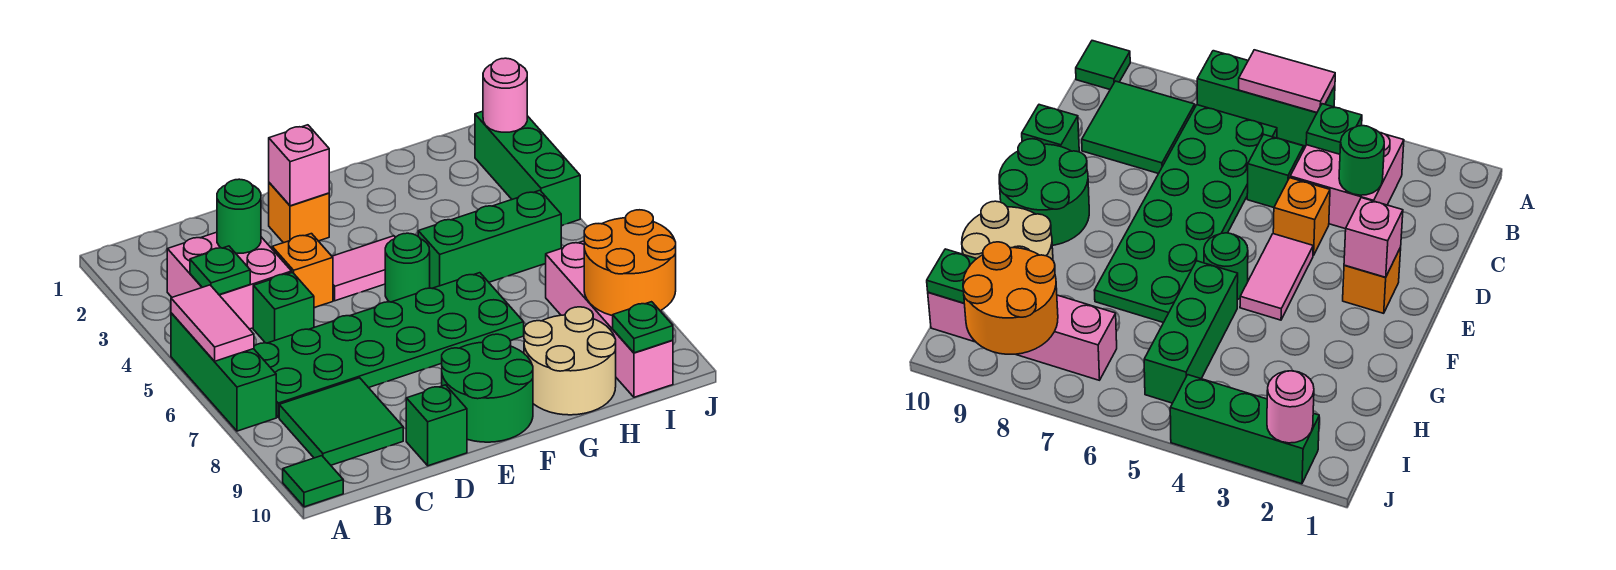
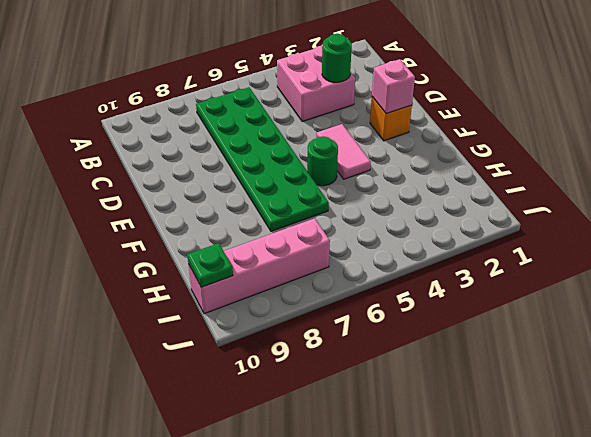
none -> green 1x3 brick [171,313,276,431]
none -> green 1x1 tile [283,456,343,507]
none -> green 2x2 tile [279,378,403,465]

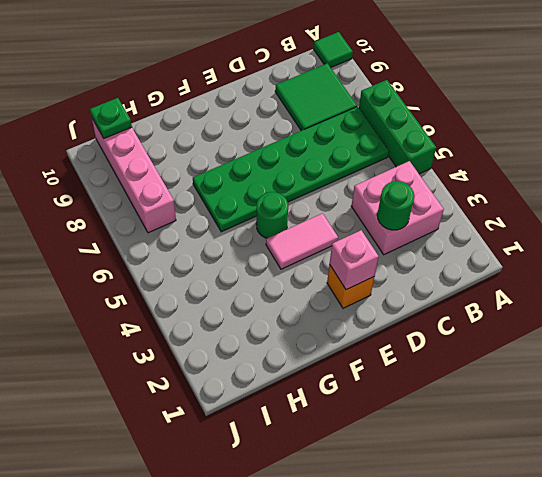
none -> green 1x1 brick [253,273,314,343]
none -> orange 1x1 brick [272,234,333,308]
none -> green 1x1 brick [406,385,467,466]

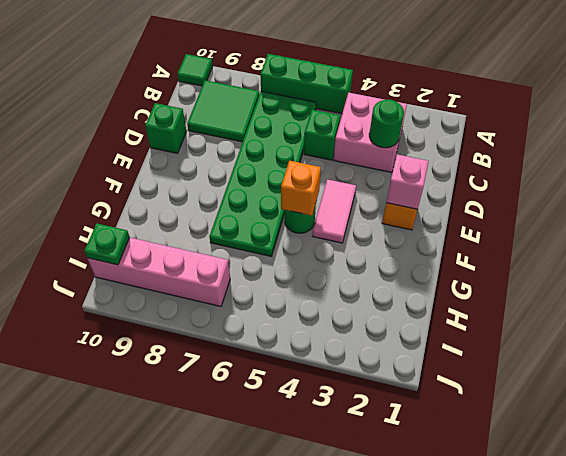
orange 1x1 brick [281,161,321,216] -> orange 1x1 brick moved to [272,234,333,308]
none -> green 2x2 round brick [442,334,533,442]
none -> green 1x3 brick [418,190,561,288]
none -> tan 2x2 round brick [524,307,616,415]

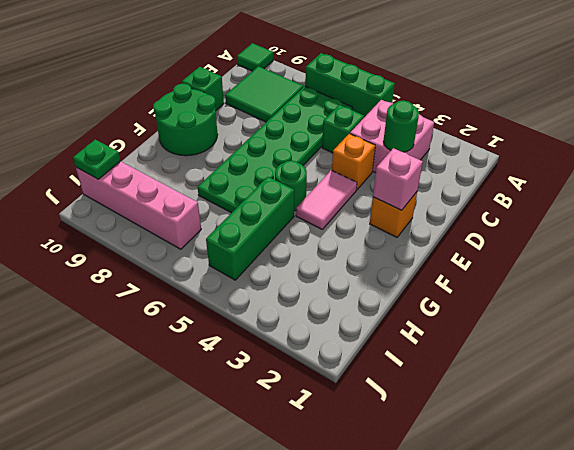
none -> tan 2x2 round brick [524,307,616,415]
none -> green 1x3 brick [475,111,580,226]
none -> pink 1x2 tile [171,285,254,361]

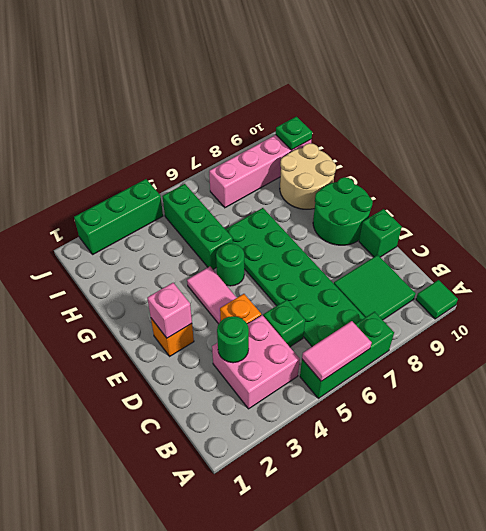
none -> green 1x1 plate [190,246,250,295]
none -> orange 2x2 round brick [584,210,676,316]
none -> pink 1x1 round brick [483,58,527,132]

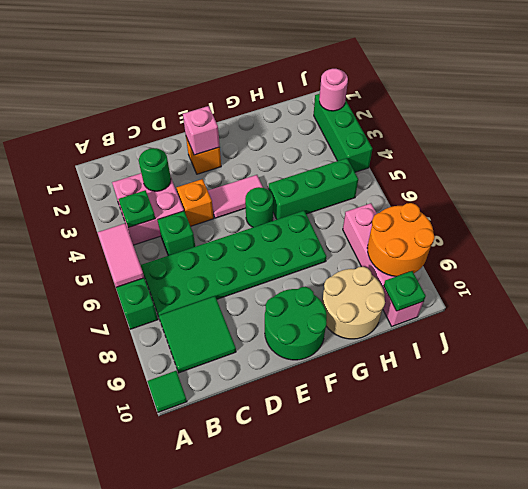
none -> green 1x1 brick [406,385,467,466]

